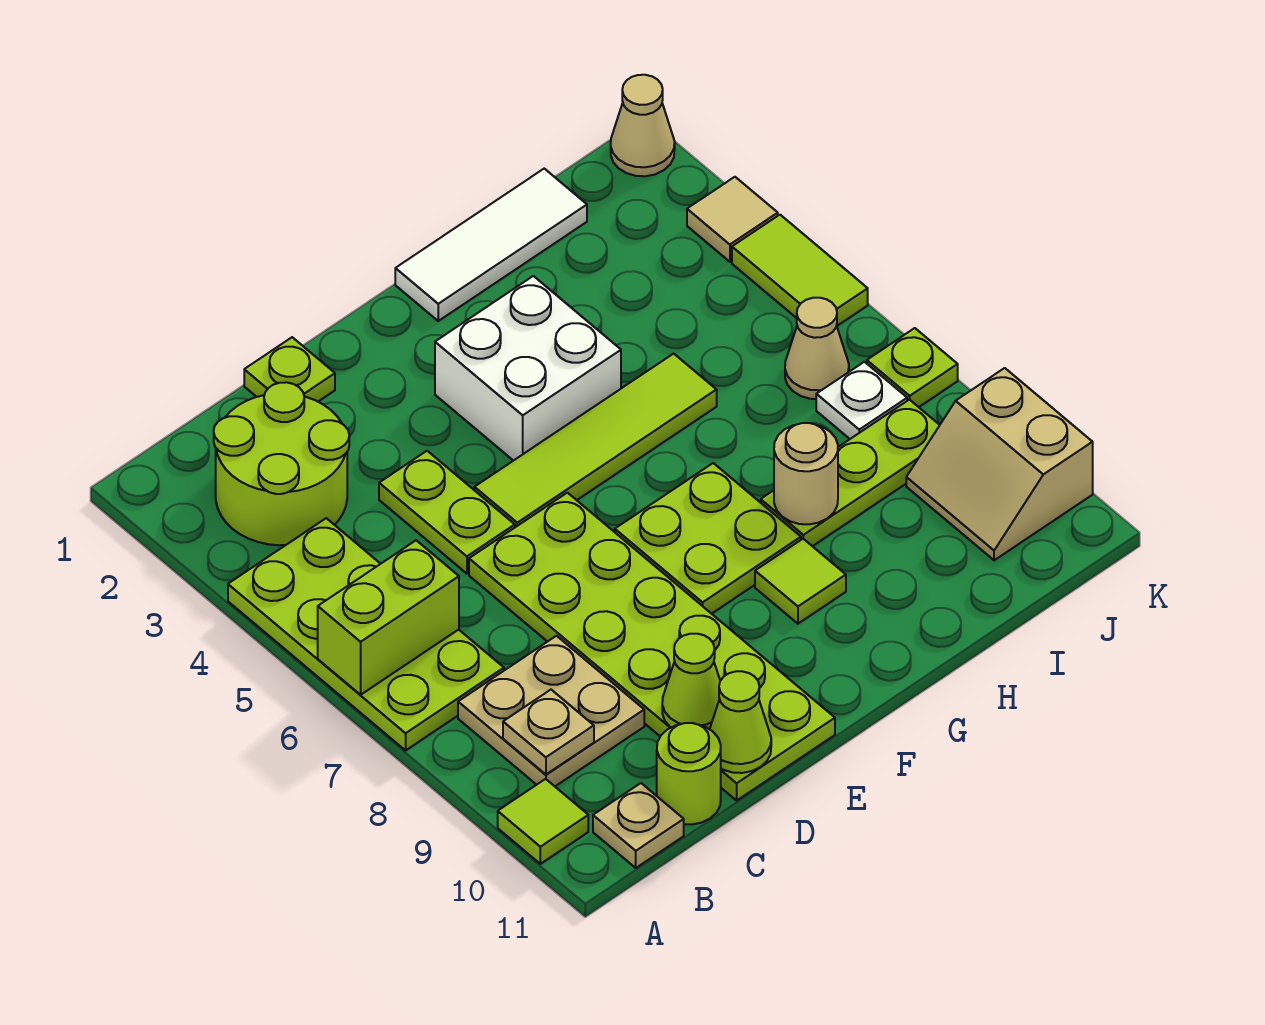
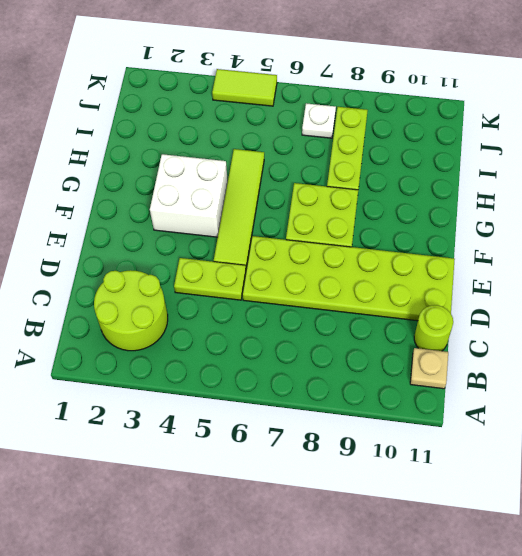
none -> lime 2x4 plate [228,518,504,750]
none -> lime 1x1 tile [498,779,588,864]
none -> tan 2x2 plate [458,636,644,786]

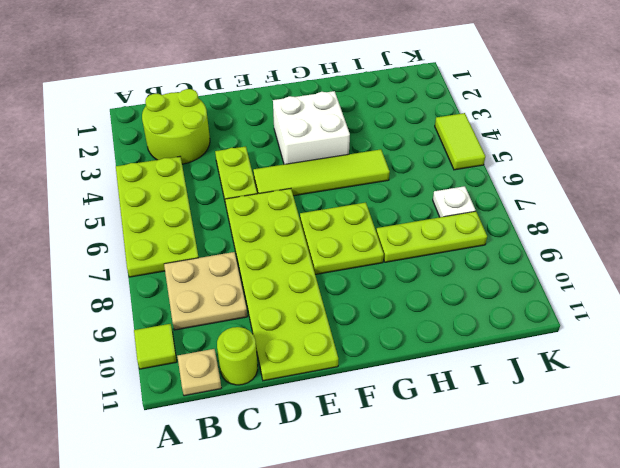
none -> lime 1x1 plate [244,337,335,402]
none -> white 1x3 tile [395,169,587,321]
none -> lime 1x1 tile [755,539,846,624]

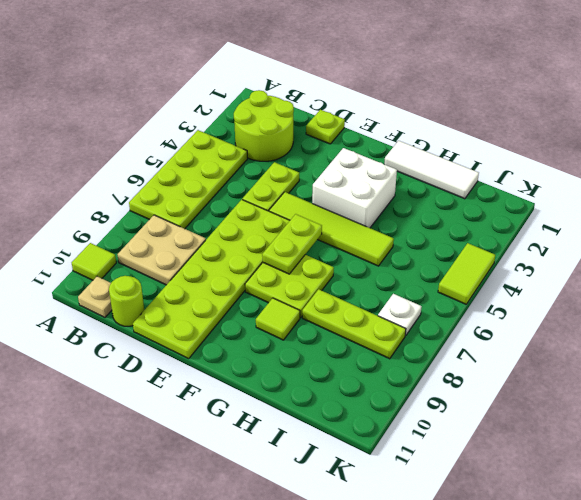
lime 1x2 plate [262,214,322,274] -> none
none -> tan 1x1 cone [785,298,849,399]
none -> tan 2x2 slope [906,368,1093,560]
none -> tan 1x1 cone [611,75,675,176]

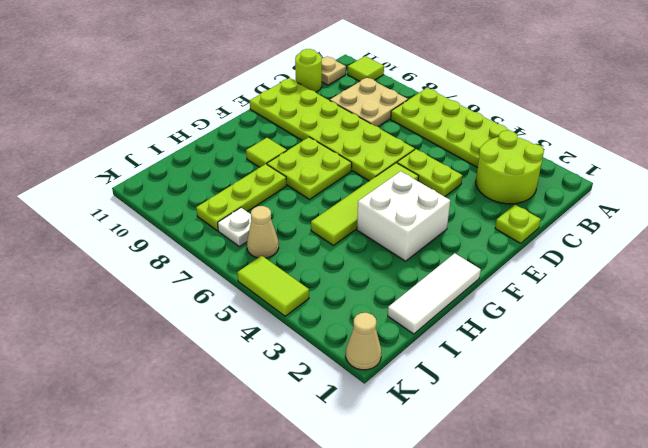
none -> tan 2x2 slope [906,368,1093,560]
none -> tan 1x1 tile [687,177,778,262]
none -> lime 1x1 plate [867,328,958,407]

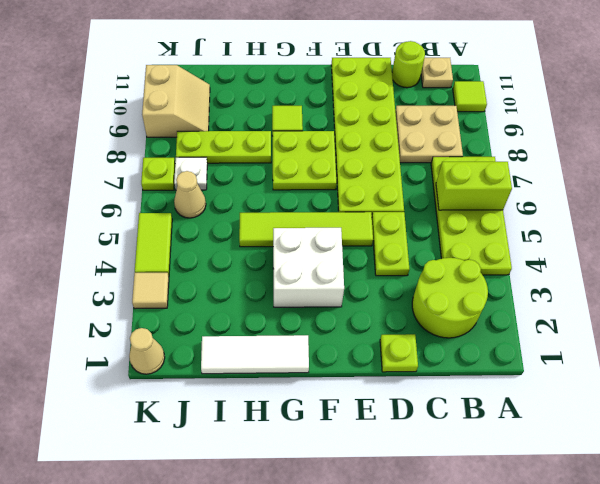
none -> tan 1x1 plate [503,690,594,774]
none -> lime 1x1 cone [662,634,720,729]
none -> lime 1x1 cone [710,671,771,773]

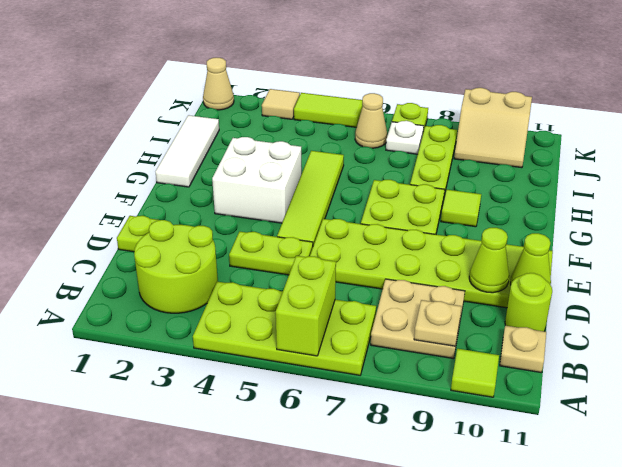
none -> tan 1x1 round brick [774,423,838,524]

